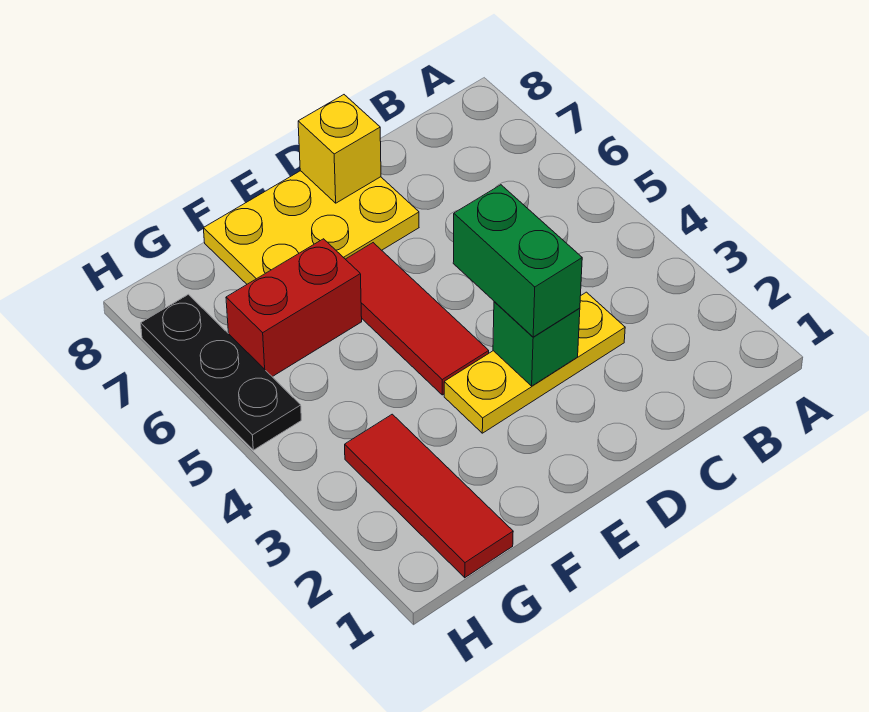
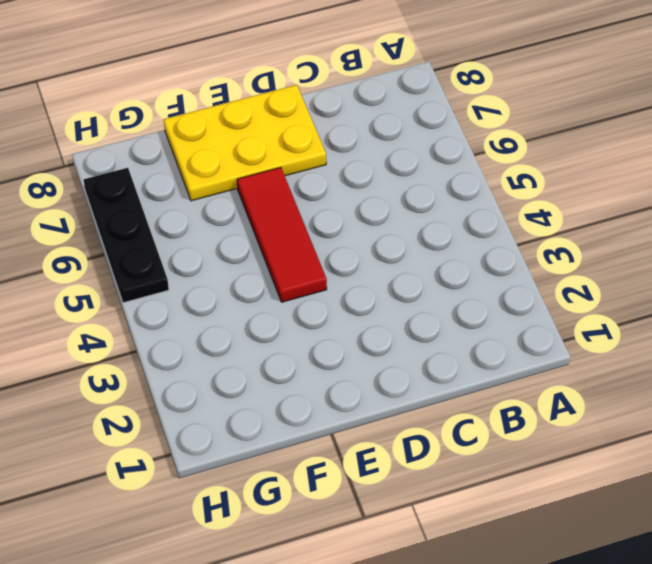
none -> yellow 1x3 plate [444,292,625,433]
none -> red 1x2 brick [226,239,362,377]

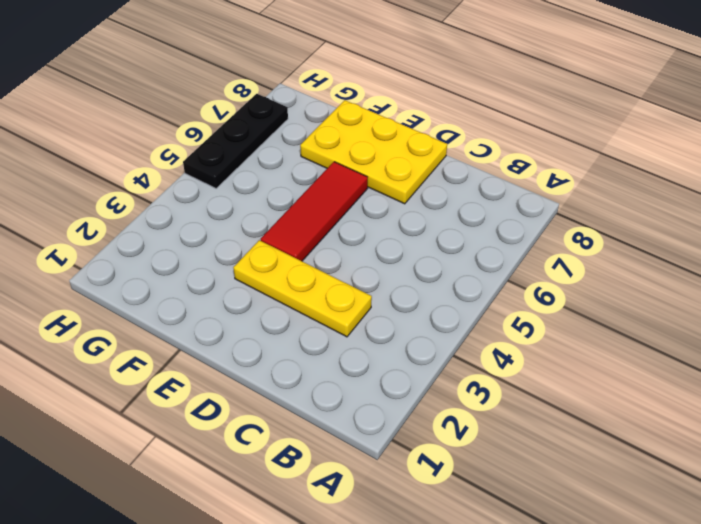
none -> red 1x2 brick [226,239,362,377]
none -> red 1x3 tile [345,414,513,578]

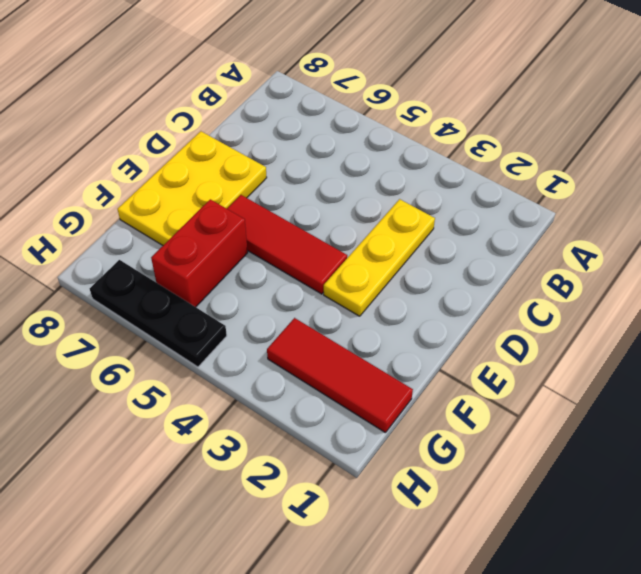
none -> green 1x1 brick [493,302,580,386]
none -> yellow 1x1 brick [298,95,381,203]

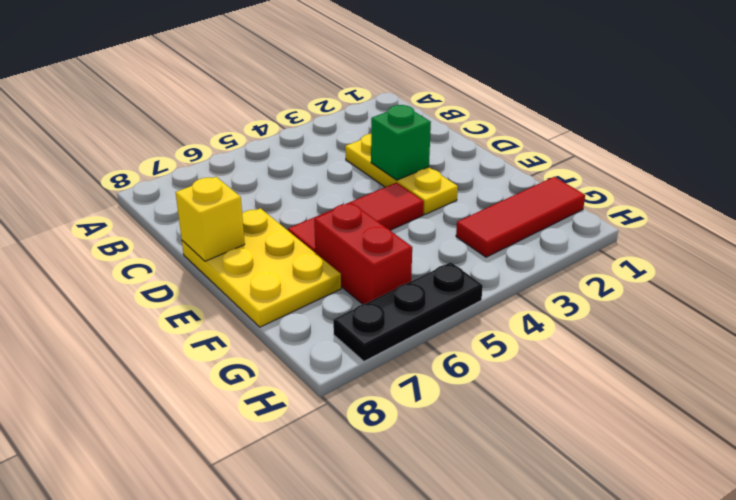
none -> green 1x2 brick [453,185,582,337]

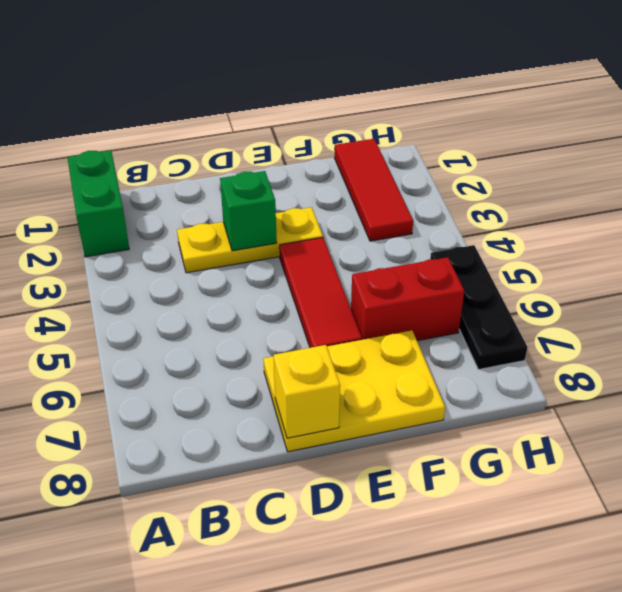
green 1x2 brick [67,150,129,257] -> green 1x2 brick moved to [453,185,582,337]

